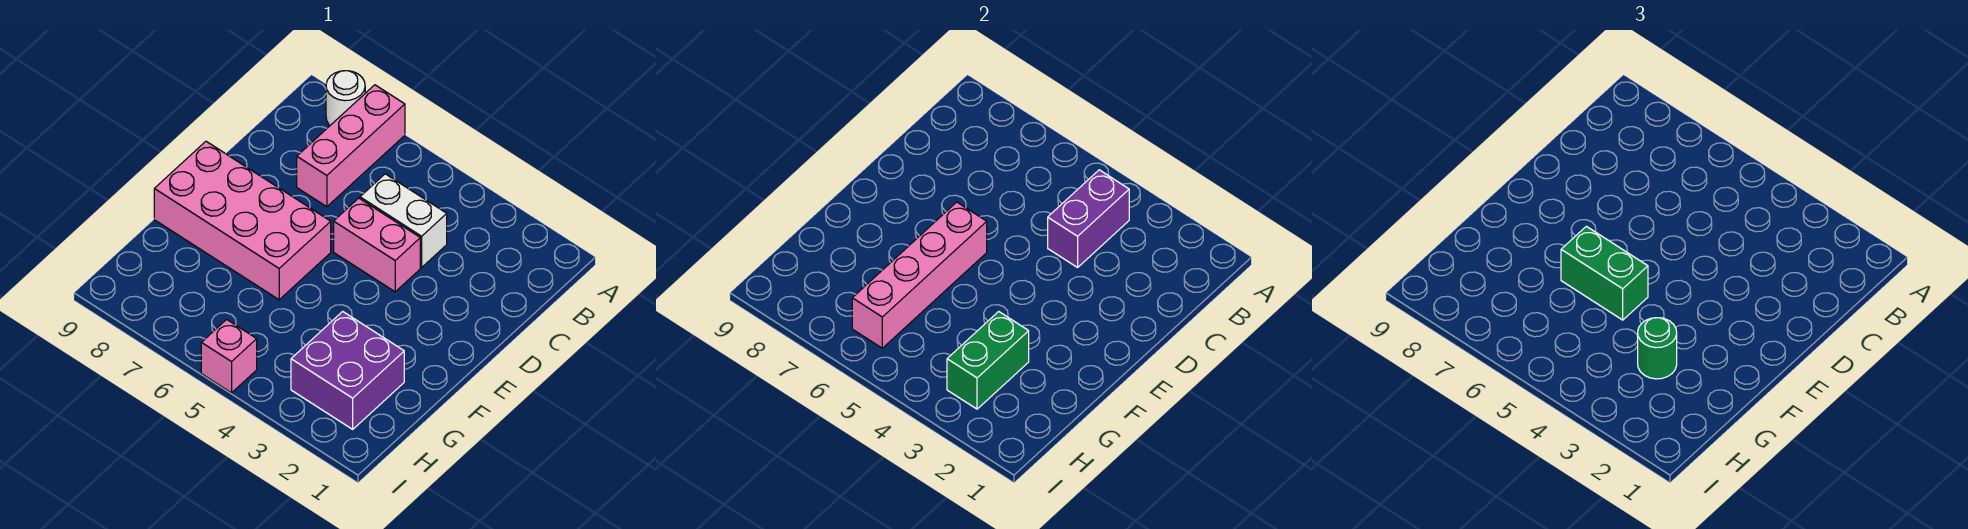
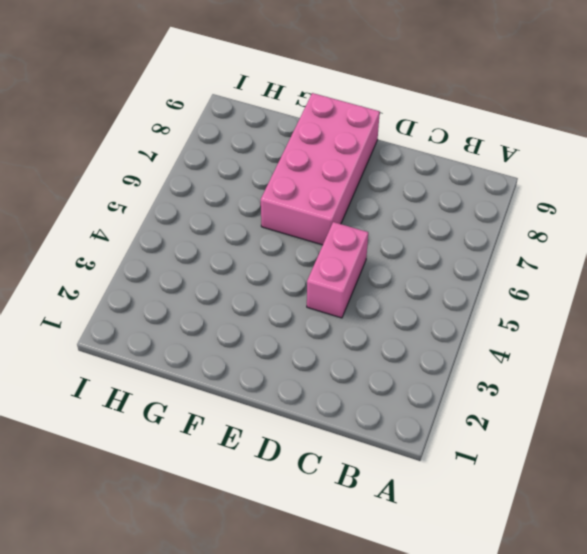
none -> pink 1x3 brick [297,85,405,207]
none -> white 1x1 round brick [326,71,365,125]
none -> white 1x2 brick [360,174,447,267]

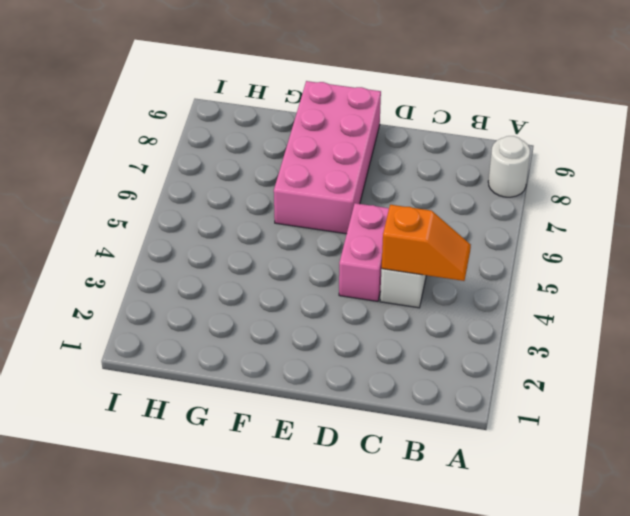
orange 1x2 slope [382,205,471,281] -> purple 1x2 brick [1048,170,1129,267]
none -> pink 1x3 brick [297,85,405,207]
none -> purple 2x2 brick [291,312,404,429]
none -> pink 1x1 brick [201,319,257,393]

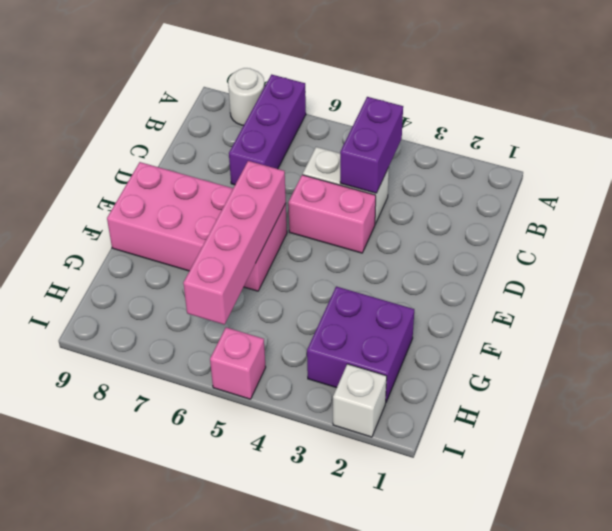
purple 1x3 brick [229,75,306,185] -> pink 1x3 brick [297,85,405,207]
white 1x1 brick [333,364,387,437] -> none
none -> green 1x2 brick [947,312,1029,409]
none -> green 1x2 brick [1561,226,1648,320]
none -> green 1x1 round brick [1638,318,1677,379]

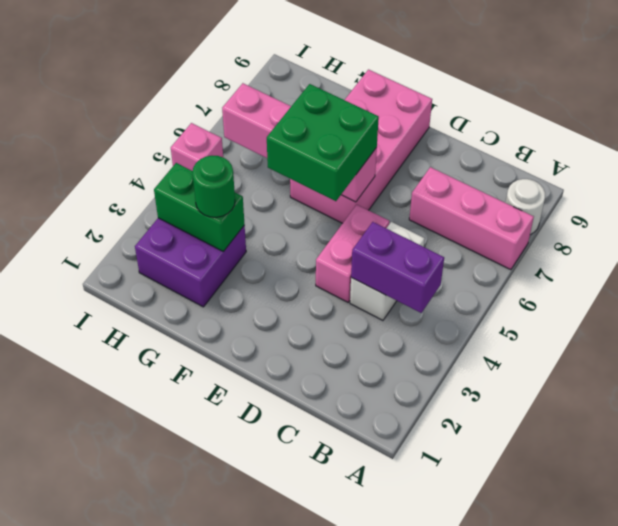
green 2x2 brick [267,84,379,201] -> green 1x2 brick [1561,226,1648,320]

